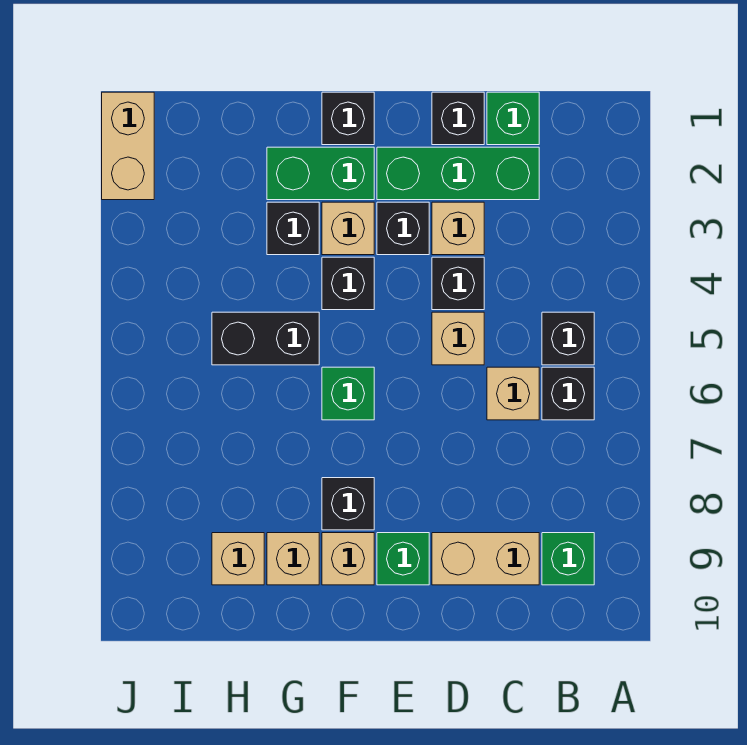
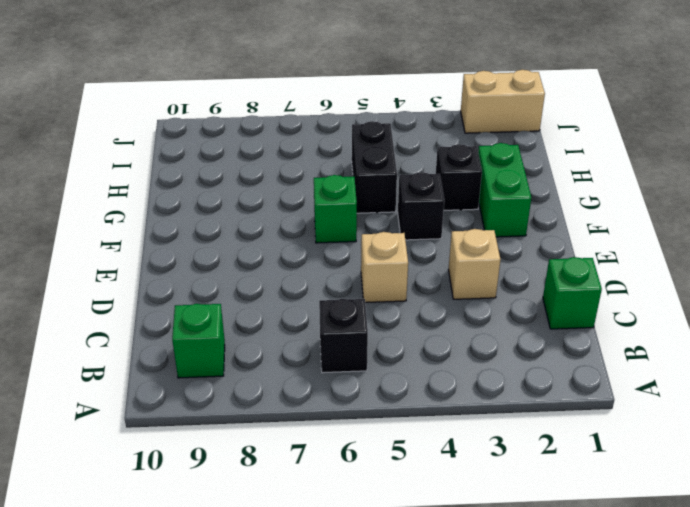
none -> black 1x1 brick [542,312,594,365]
none -> green 1x3 brick [377,147,539,200]
none -> tan 1x1 brick [487,367,539,420]

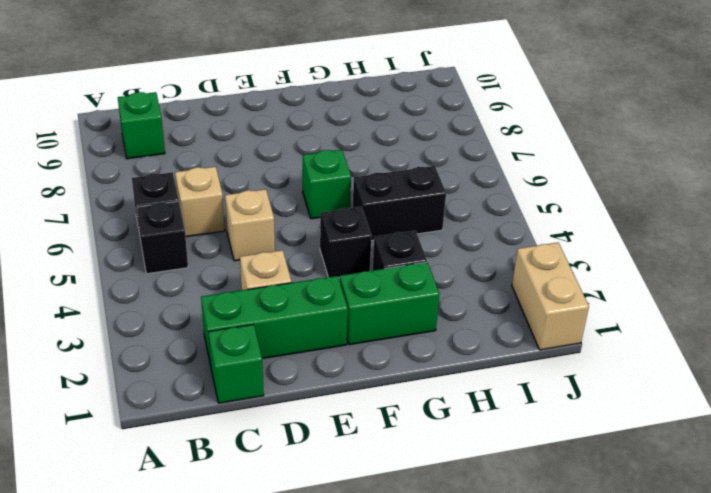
none -> tan 1x2 brick [432,533,539,585]
none -> black 1x1 brick [432,92,484,145]
none -> black 1x1 brick [432,257,484,310]

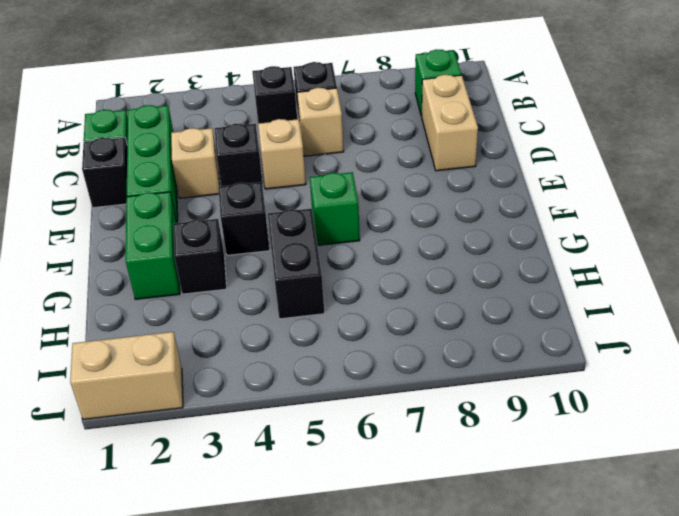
none -> black 1x1 brick [377,202,429,255]
none -> green 1x1 brick [377,533,429,585]
none -> black 1x1 brick [322,92,374,145]

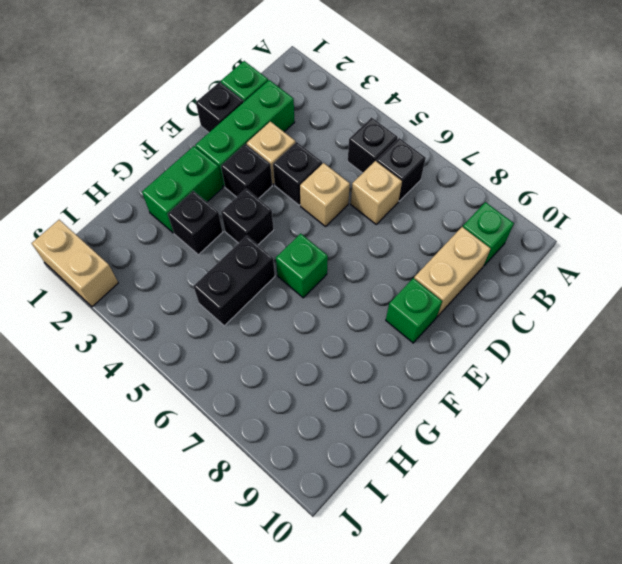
none -> black 1x1 brick [322,92,374,145]
none -> tan 1x1 brick [322,202,374,255]
none -> black 1x1 brick [322,478,374,530]

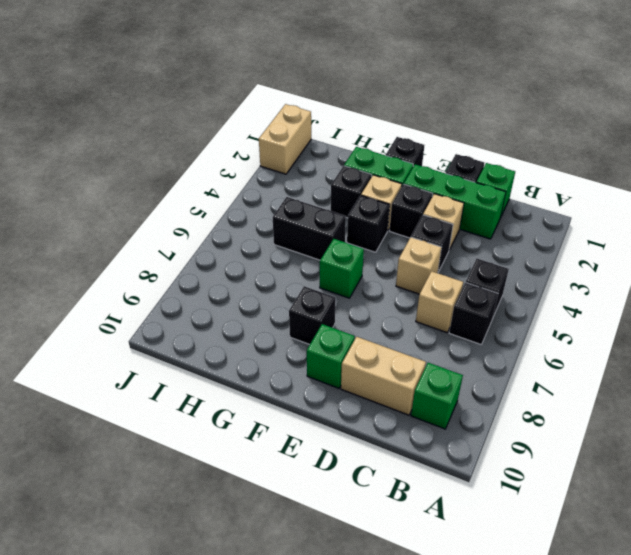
none -> tan 1x1 brick [322,533,374,585]
none -> tan 1x1 brick [267,533,319,585]
none -> tan 1x1 brick [212,533,264,585]

